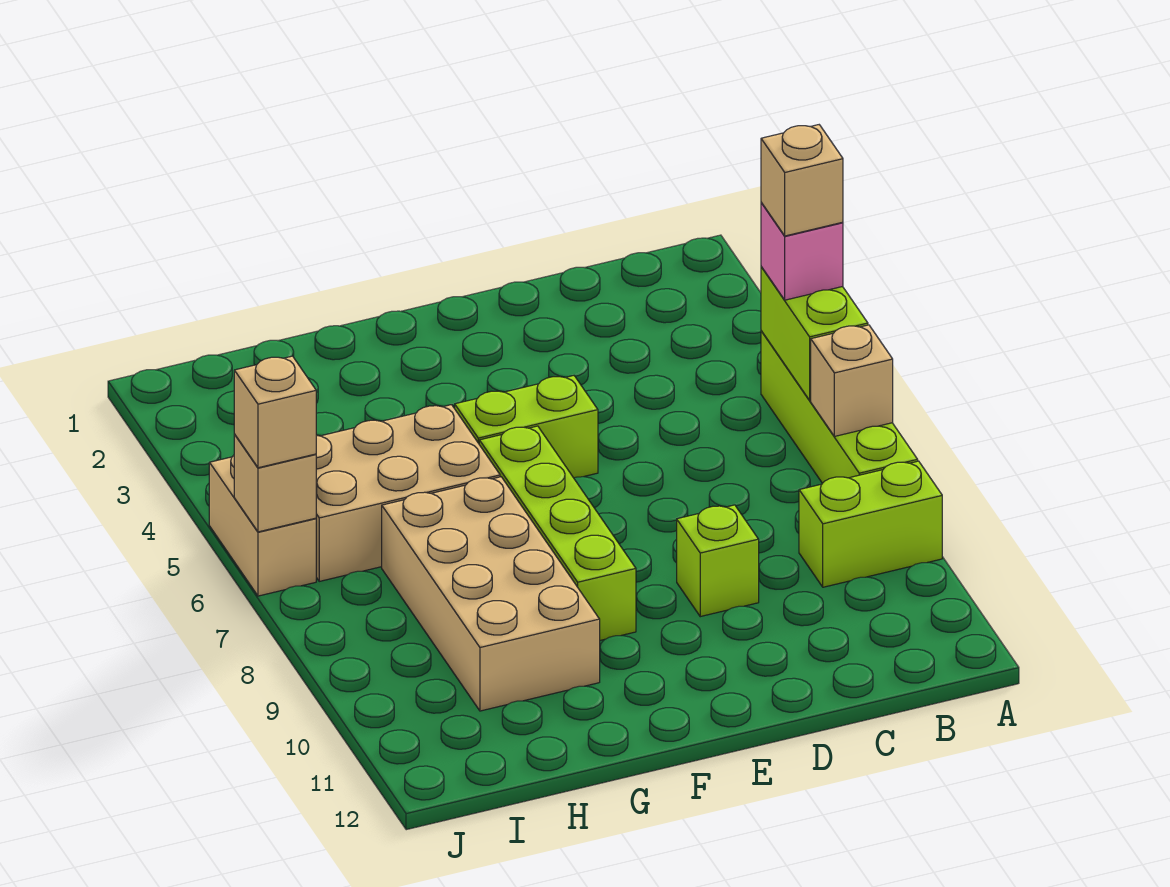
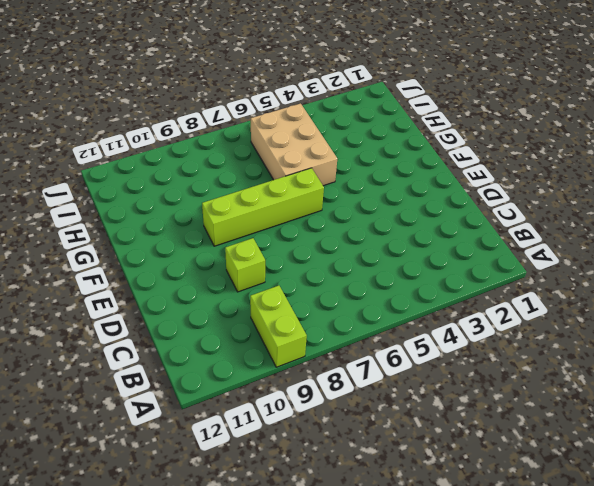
none -> lime 1x4 brick [761,331,918,483]
none -> lime 1x2 brick [455,376,598,478]
none -> tan 2x4 brick [382,477,600,711]

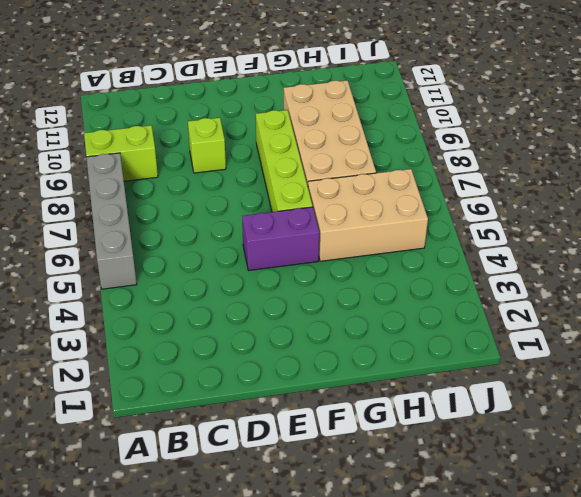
grey 1x4 brick [86,153,137,289] -> lime 1x4 brick [761,331,918,483]
purple 1x2 brick [242,207,319,271] -> lime 1x2 brick [455,376,598,478]
none -> tan 1x2 brick [209,455,316,596]
none -> lime 1x2 brick [761,267,868,400]
none -> tan 1x1 brick [811,325,893,436]

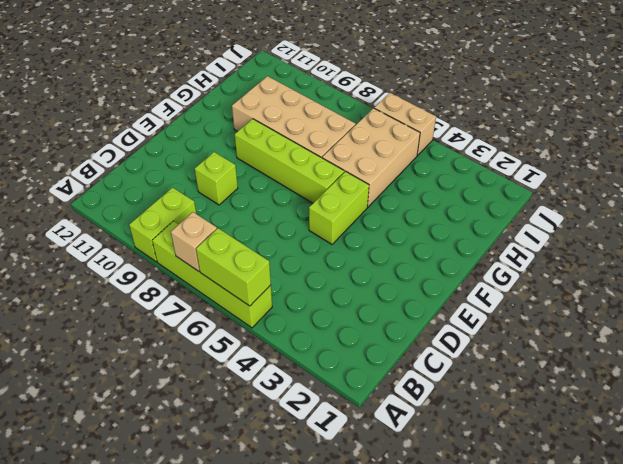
none -> tan 1x1 brick [234,434,316,532]
none -> pink 1x1 brick [761,203,843,300]
none -> tan 1x1 brick [234,356,316,468]

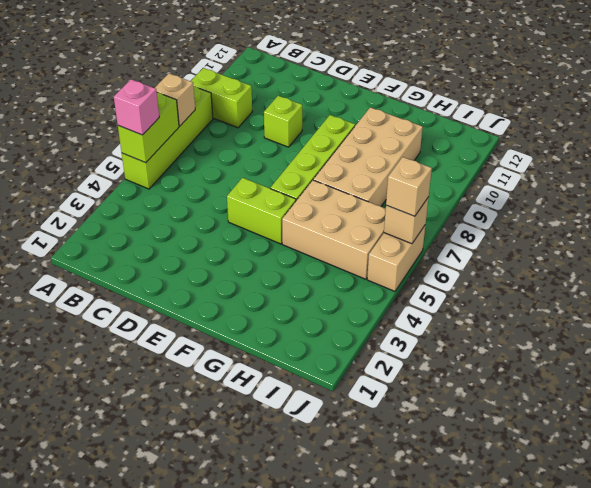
none -> tan 1x1 brick [761,125,843,236]

